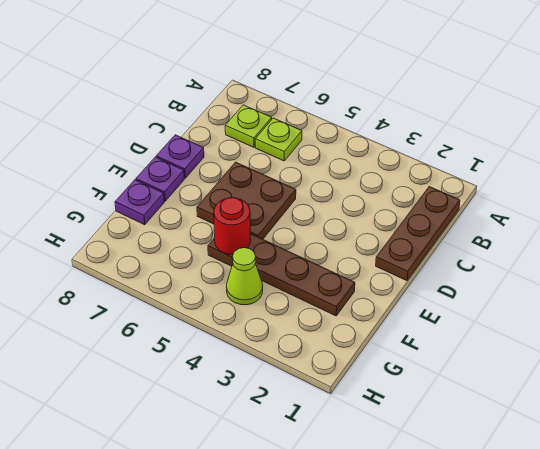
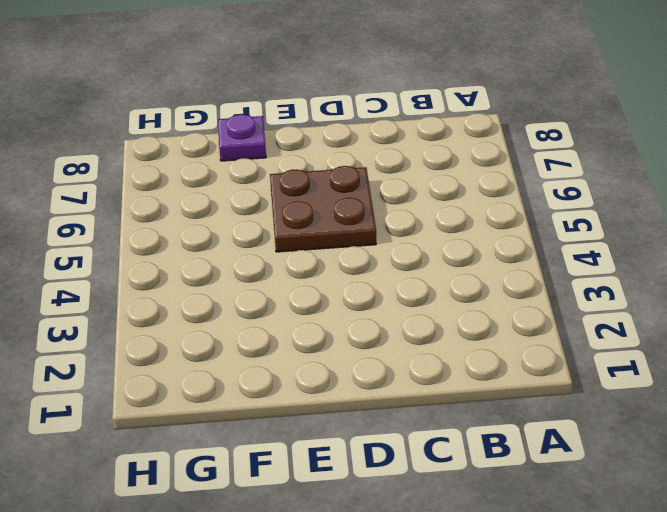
none -> brown 1x3 plate [376,187,460,281]
none -> lime 1x1 plate [255,118,302,161]

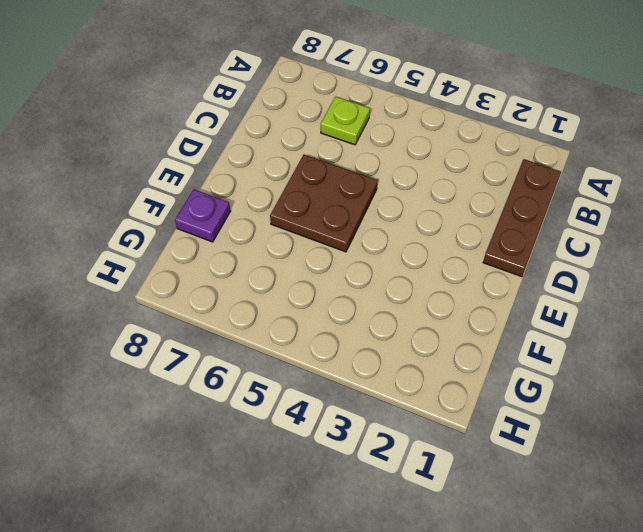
none -> lime 1x1 plate [225,105,272,147]
none -> purple 1x1 plate [156,135,204,178]

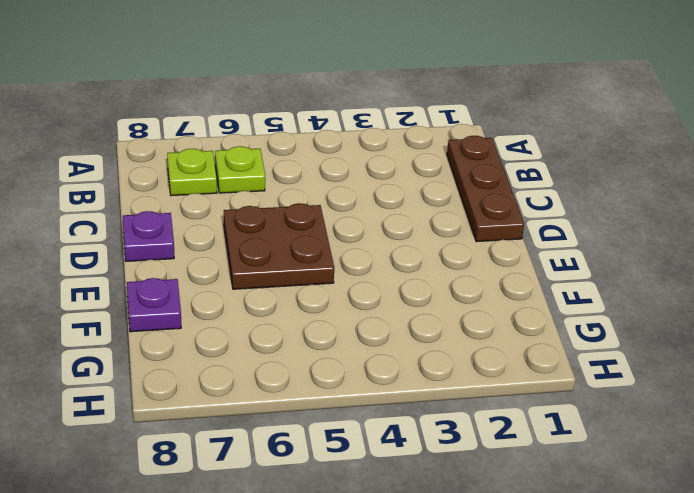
none -> purple 1x1 plate [136,157,184,201]
none -> brown 1x4 plate [208,234,355,316]

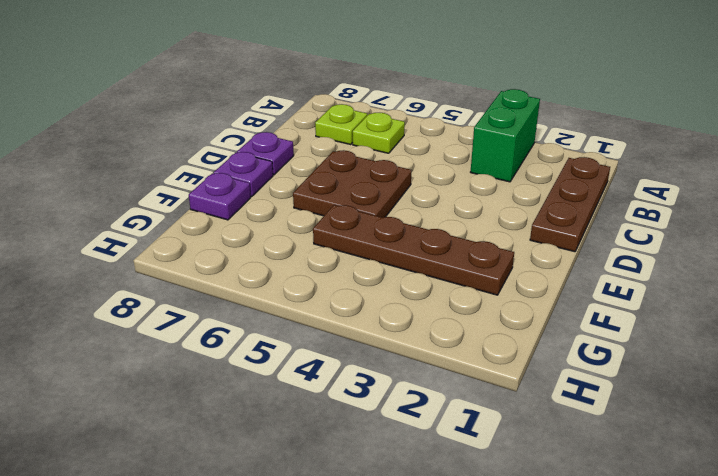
green 1x2 brick [471,89,540,182] -> none
none -> lime 1x1 cone [227,248,263,305]
none -> red 1x1 round brick [214,198,251,255]

